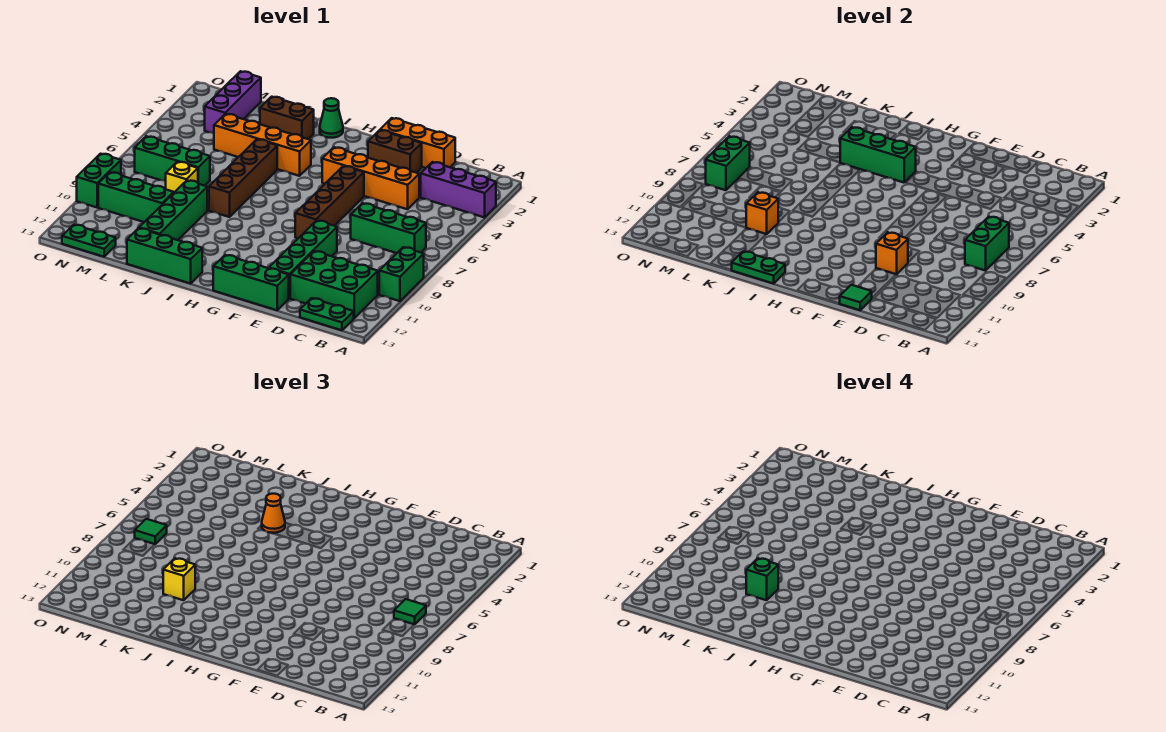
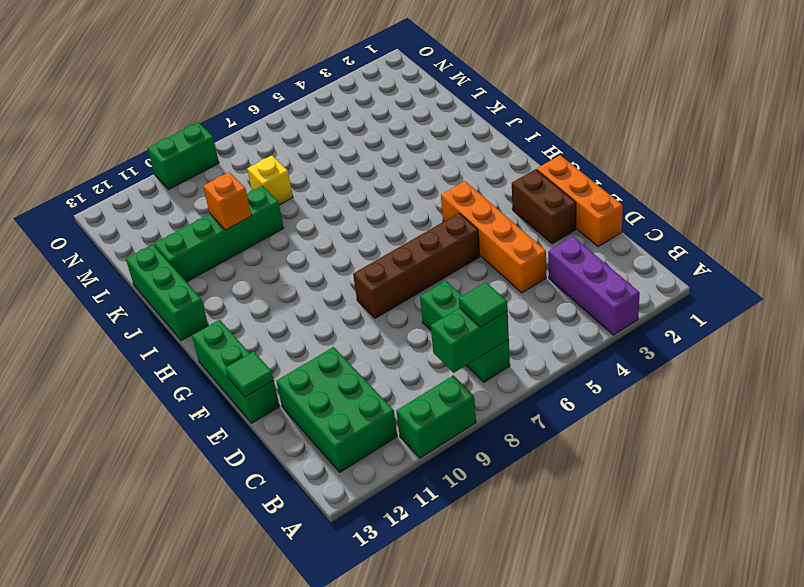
none -> green 1x2 plate [300,298,354,330]
none -> green 1x4 brick [269,220,337,298]
none -> green 1x1 cone [320,98,343,138]
none -> orange 1x4 brick [214,114,311,176]

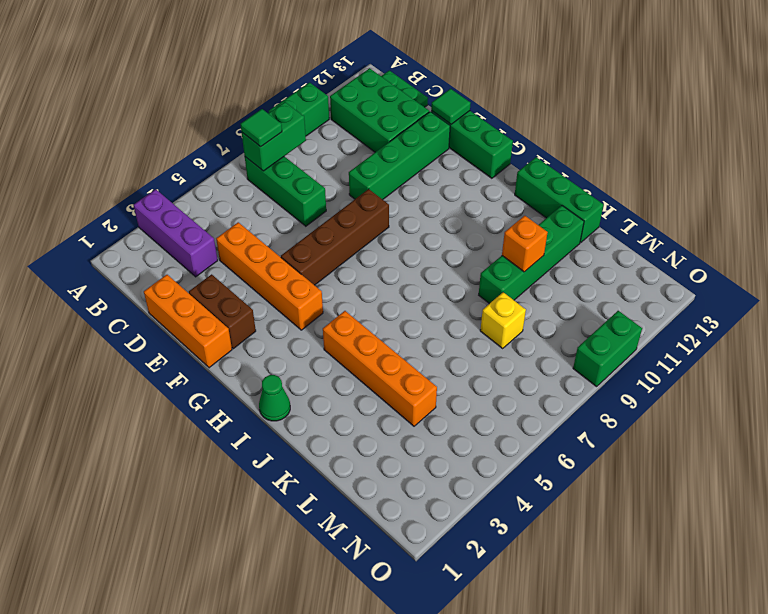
none -> brown 1x2 brick [260,97,314,139]
none -> brown 1x4 brick [209,139,277,217]
none -> green 1x3 brick [135,136,210,186]
none -> green 1x3 brick [98,172,174,222]

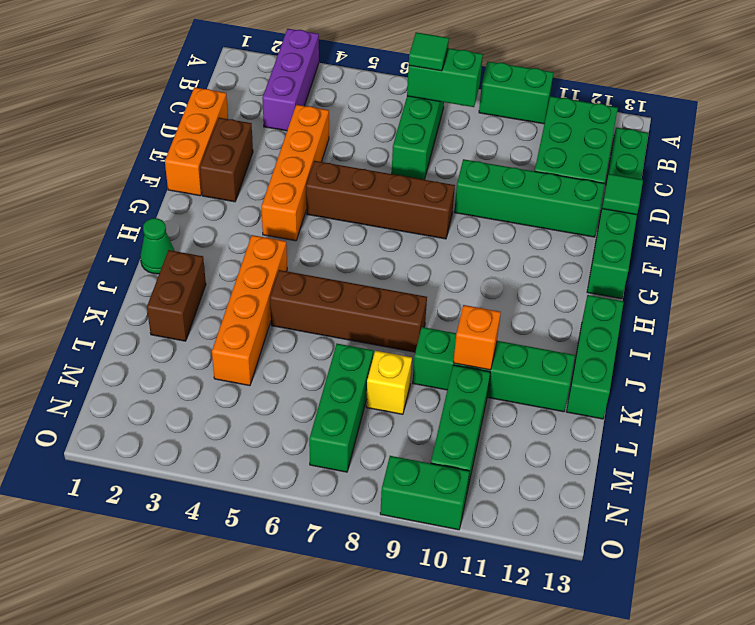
none -> purple 1x3 brick [205,71,261,133]
none -> green 1x2 plate [62,225,116,257]
none -> orange 1x1 brick [876,232,908,274]
none -> green 1x3 brick [840,127,916,183]

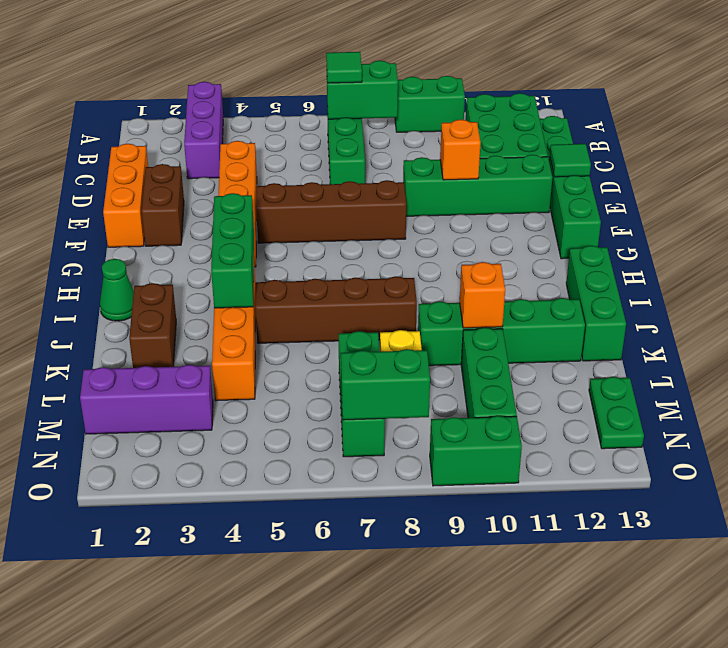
none -> green 1x2 plate [732,251,785,284]
none -> orange 1x1 cone [262,494,285,533]
none -> yellow 1x1 brick [163,558,195,600]
none -> green 1x1 tile [135,519,167,544]

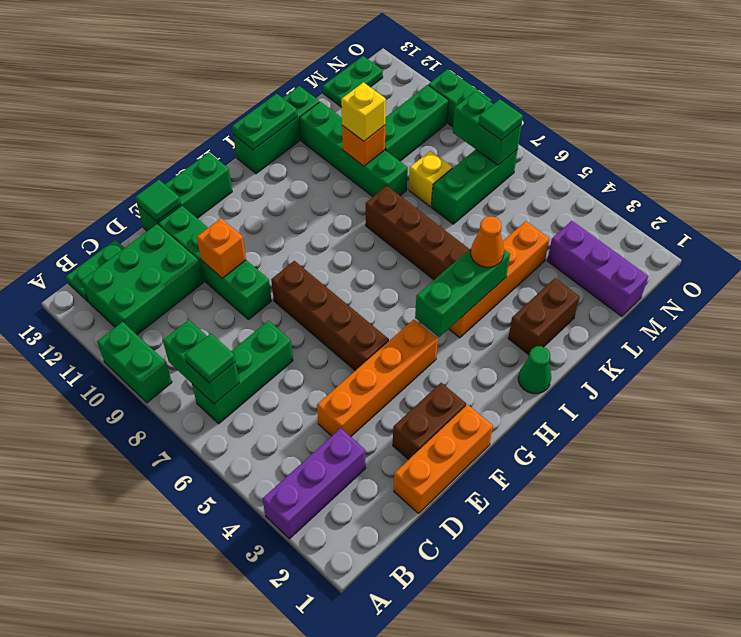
none -> green 1x1 brick [746,558,778,600]

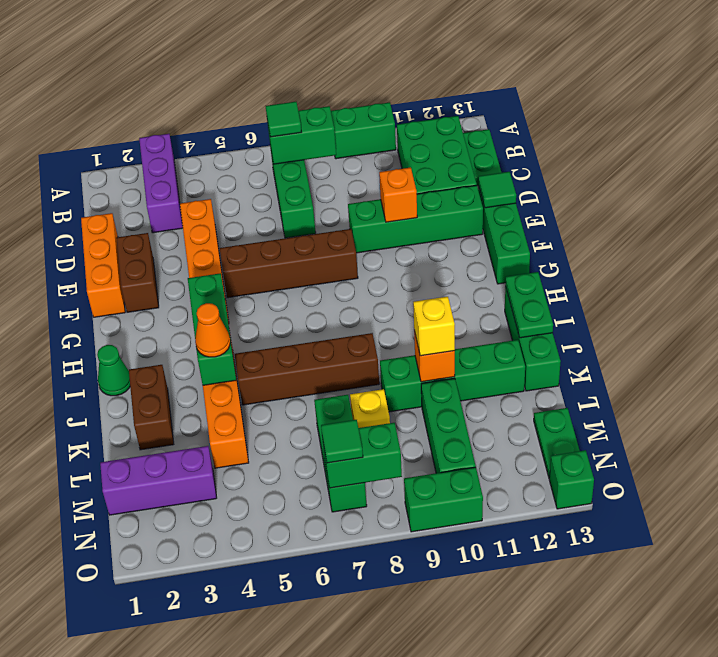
green 1x1 brick [549,450,594,509] -> green 1x1 brick moved to [746,558,778,600]

